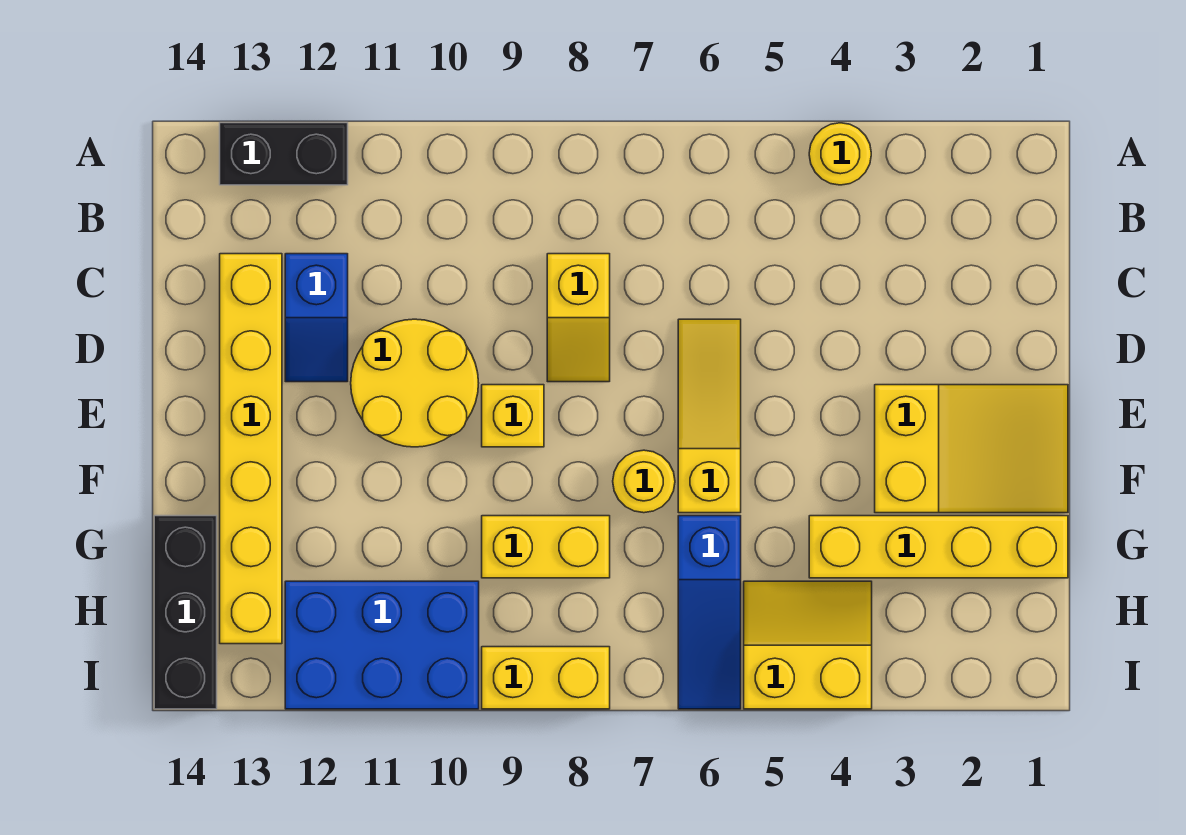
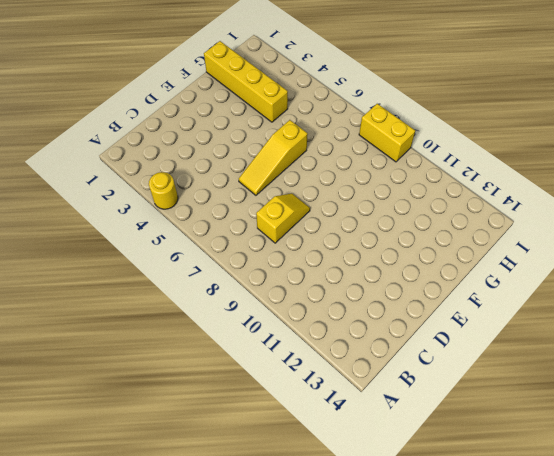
none -> black 1x2 brick [220,123,348,185]
none -> blue 1x2 slope [285,254,348,382]
none -> yellow 1x6 brick [220,254,282,644]

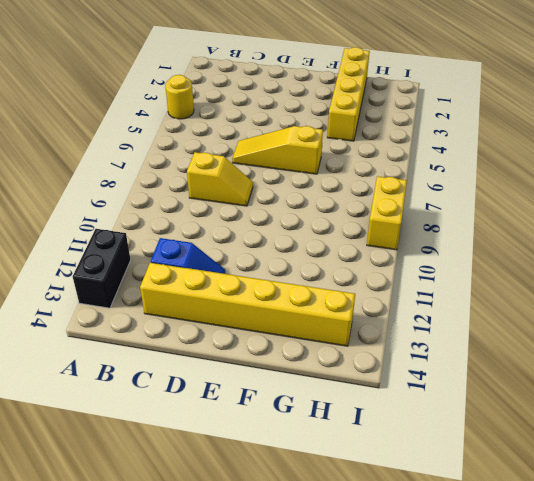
none -> yellow 2x2 round brick [351,319,479,447]
none -> yellow 2x3 slope [875,385,1068,513]
none -> yellow 1x1 brick [482,385,544,447]

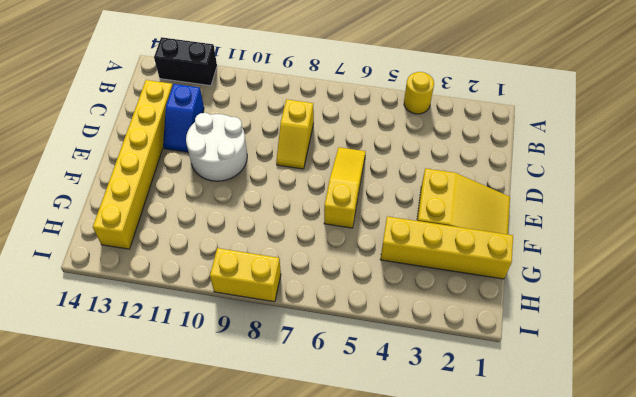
white 2x2 round brick [186,113,247,181] -> yellow 2x2 round brick [351,319,479,447]
none -> yellow 1x1 brick [482,385,544,447]
none -> yellow 1x1 round brick [613,450,675,513]
none -> blue 1x3 slope [678,516,741,709]

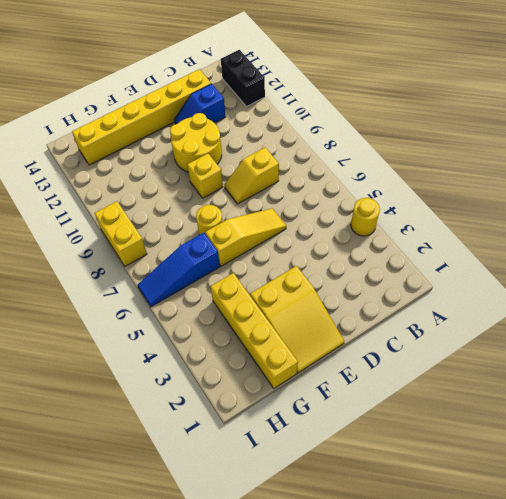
none -> yellow 1x2 brick [482,516,610,578]
none -> black 1x3 brick [154,516,217,709]
none -> yellow 2x2 slope [744,581,872,709]

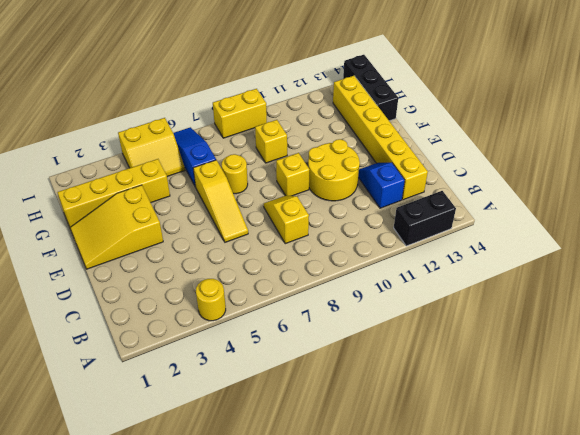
yellow 1x1 brick [255,120,287,163] -> yellow 1x2 brick [482,516,610,578]
none -> blue 2x3 brick [285,581,479,709]

